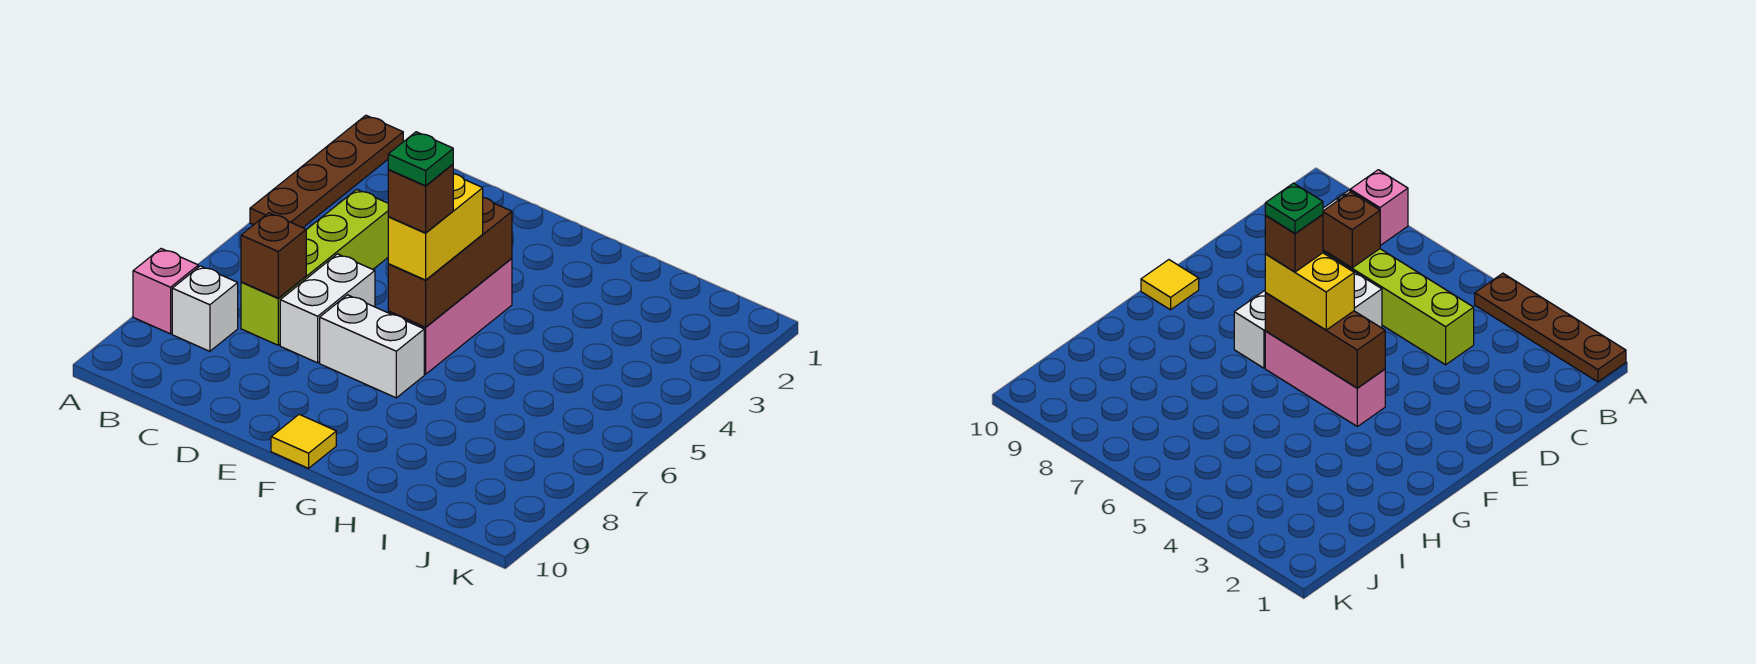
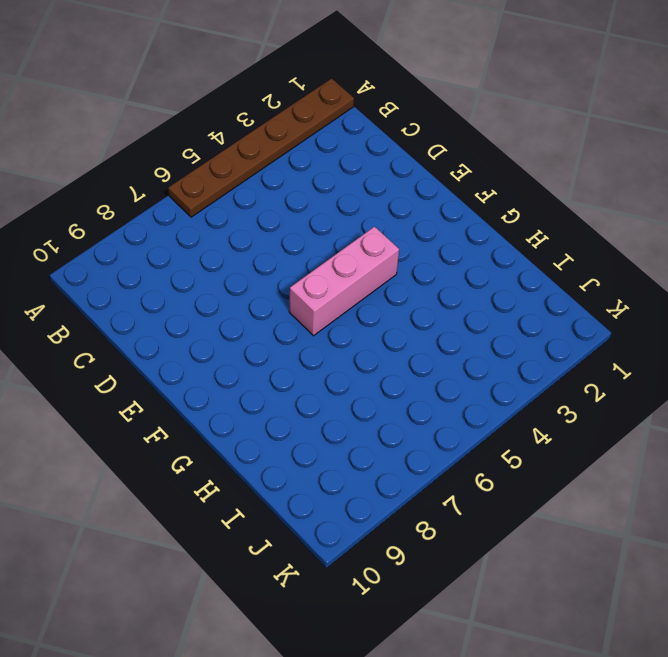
brown 1x6 plate [168,78,354,217] -> brown 1x4 plate [250,115,403,228]
none -> pink 1x1 brick [133,249,198,334]
none -> white 1x1 brick [172,266,238,351]
none -> lime 1x4 brick [241,189,388,345]

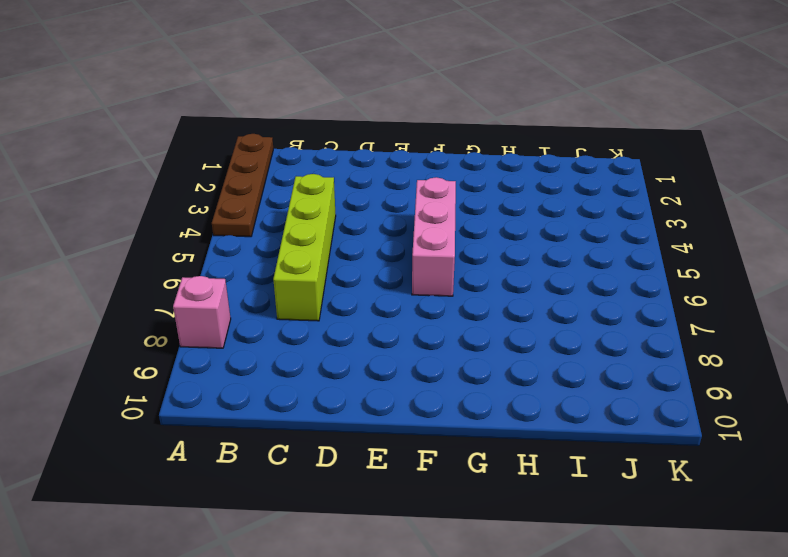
none -> white 1x1 brick [172,266,238,351]
none -> white 1x2 brick [280,254,375,363]
none -> white 1x2 brick [320,295,424,398]

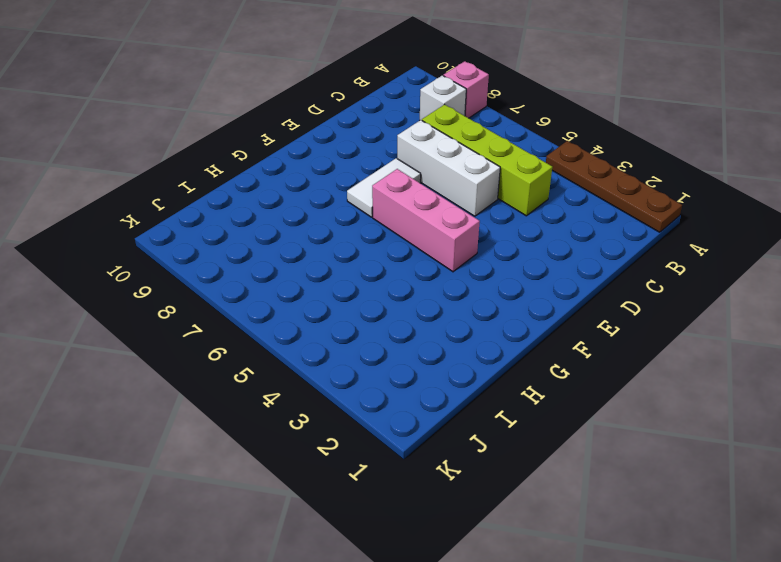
white 1x3 brick [397,120,500,216] -> white 1x2 brick [280,254,375,363]
white 1x2 tile [347,158,421,217] -> white 1x2 brick [320,295,424,398]
none -> yellow 1x1 tile [271,414,336,468]
none -> brown 1x1 brick [241,213,306,298]
none -> brown 1x3 brick [388,198,512,327]

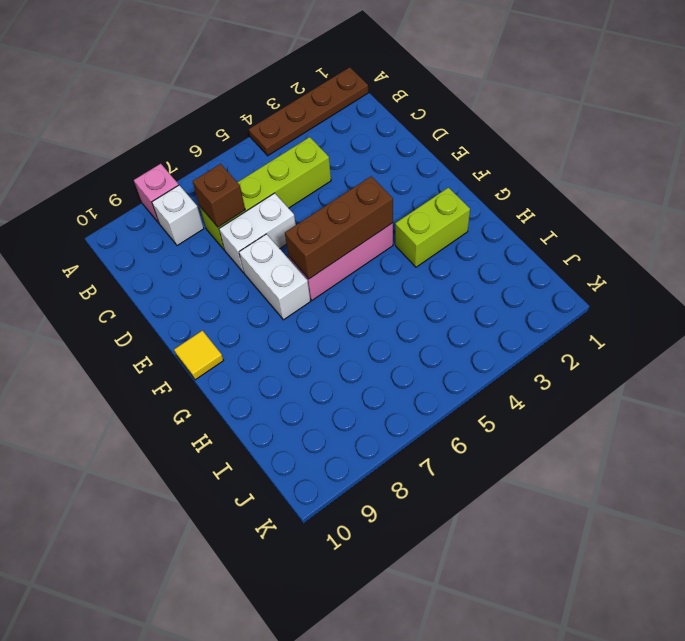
lime 1x2 brick [395,188,470,267] -> none
none -> yellow 1x2 brick [388,174,483,280]
none -> brown 1x1 brick [388,164,453,233]
none -> green 1x1 plate [388,132,453,186]

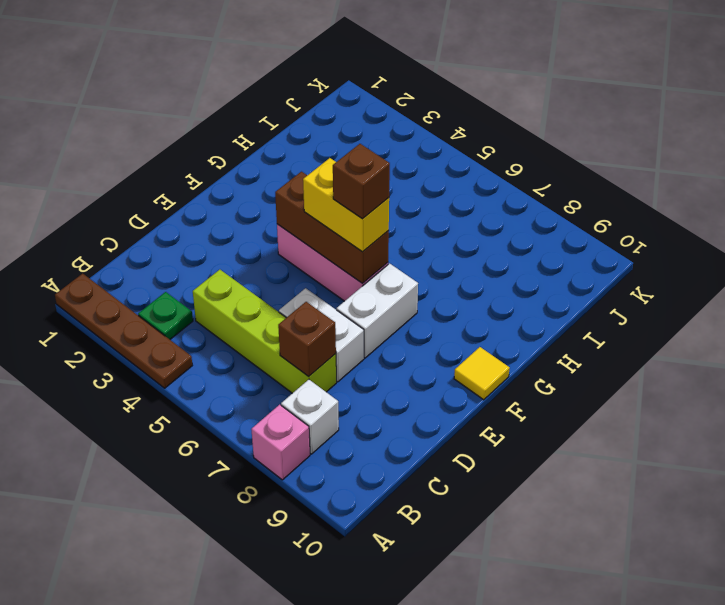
green 1x1 plate [138,292,193,339] -> green 1x1 plate moved to [388,132,453,186]

